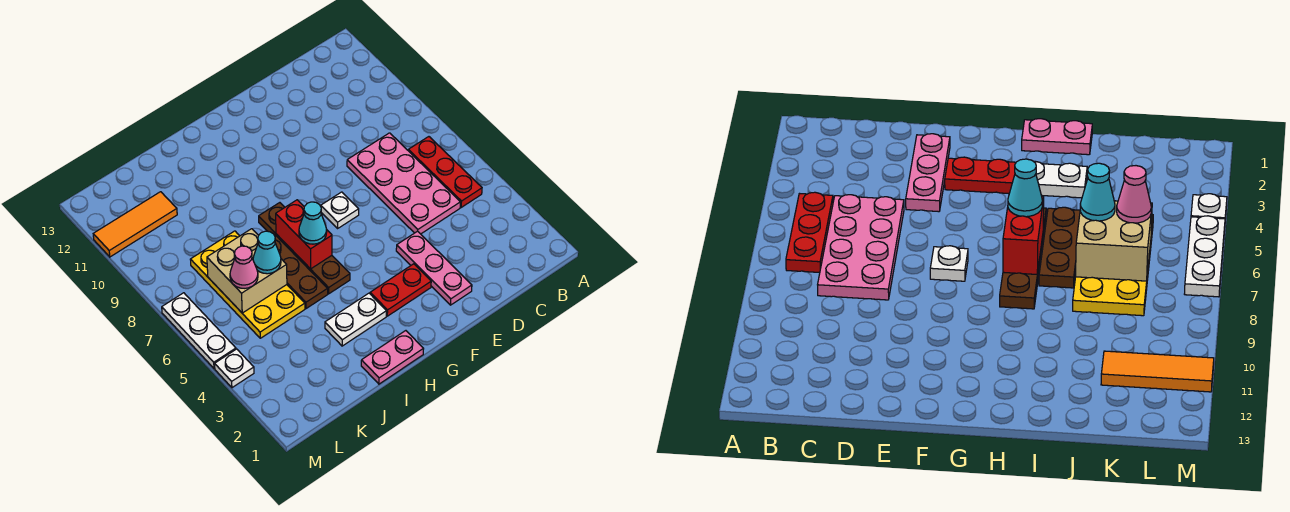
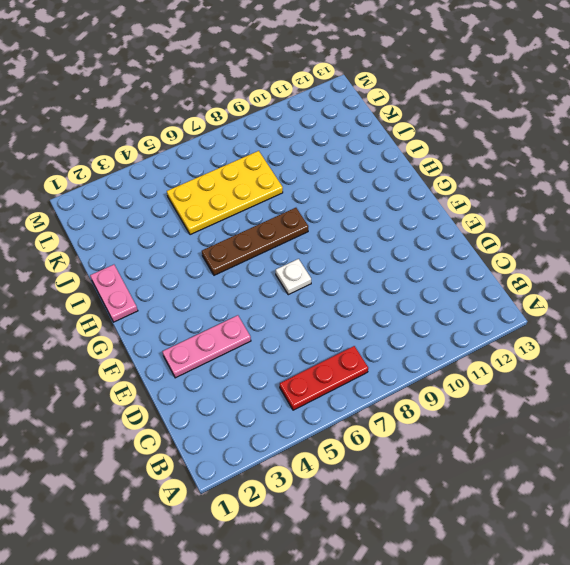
none -> pink 2x4 plate [347,133,460,234]
none -> red 1x2 plate [370,264,431,316]
none -> white 1x2 plate [325,293,386,346]

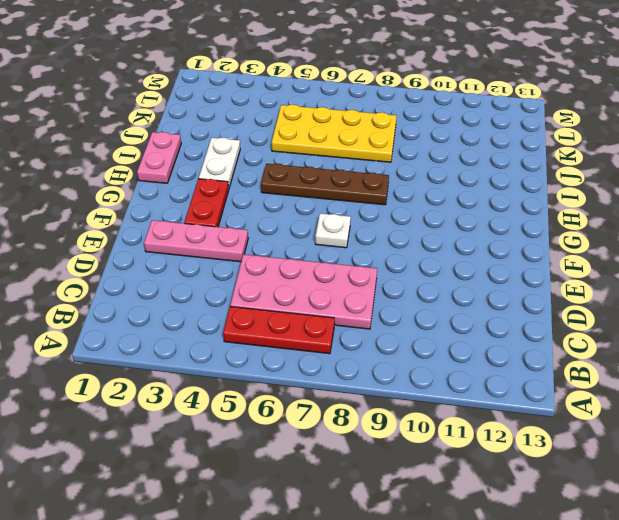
none -> brown 1x3 plate [274,235,328,309]
none -> orange 1x3 tile [93,192,177,257]
none -> white 1x1 plate [215,349,254,388]

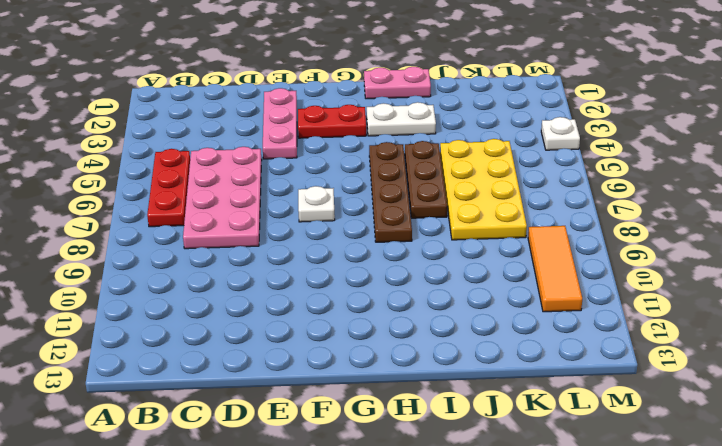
orange 1x3 tile [528,226,582,312] -> orange 1x3 tile turned to [93,192,177,257]
none -> white 1x3 plate [162,293,236,368]
none -> red 1x2 brick [276,200,332,269]
none -> tan 2x2 brick [207,229,287,313]

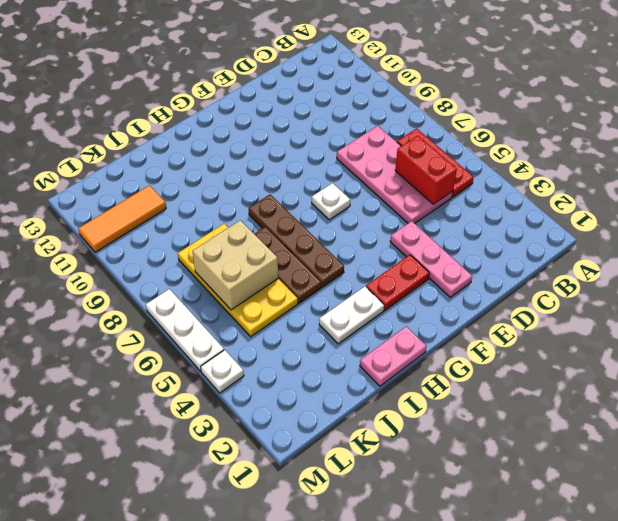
red 1x2 brick [395,136,457,204] -> red 1x2 brick moved to [276,200,332,269]
none -> cyan 1x1 cone [299,202,327,244]
none -> cyan 1x1 cone [253,231,281,274]
none -> pink 1x1 cone [230,246,258,288]

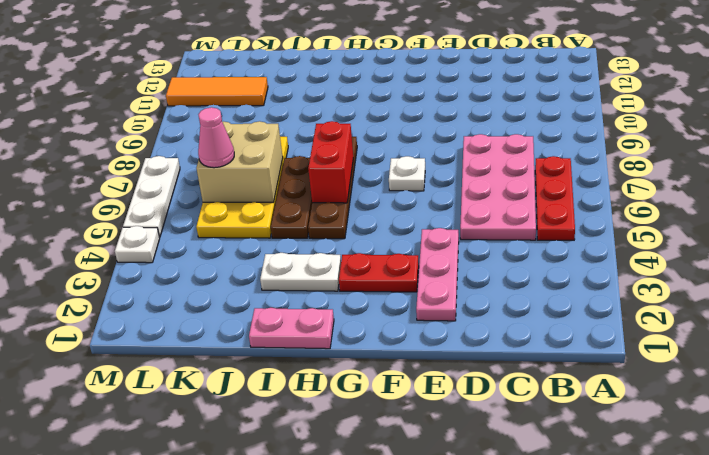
none -> cyan 1x1 cone [299,202,327,244]
none -> cyan 1x1 cone [253,231,281,274]

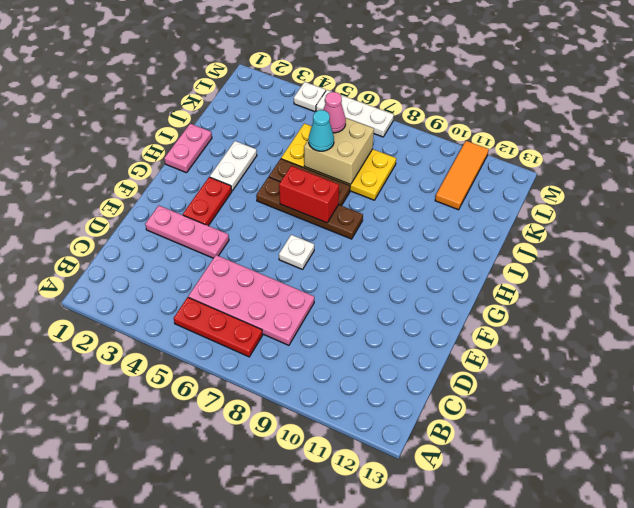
none -> cyan 1x1 cone [299,202,327,244]

